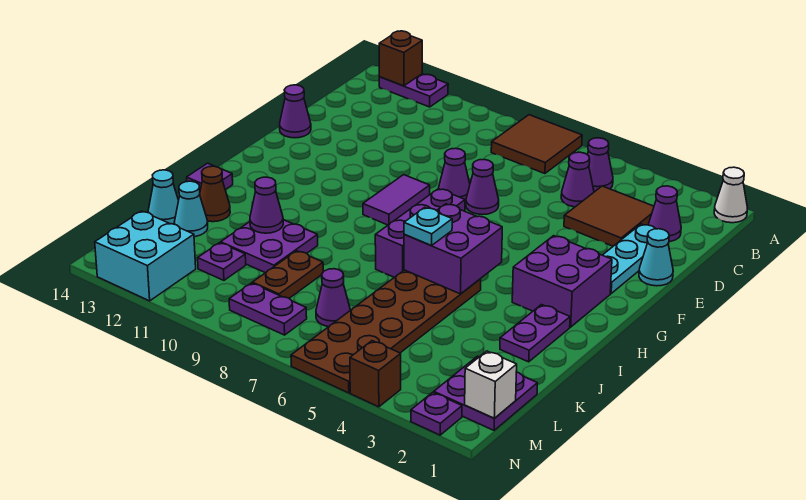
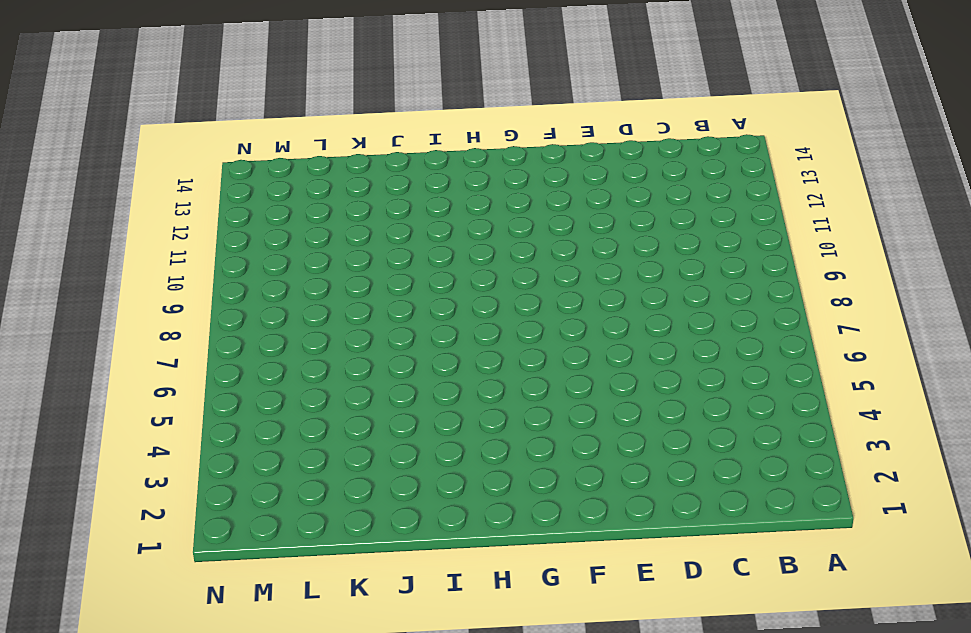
none -> white 1x1 cone [714,167,747,223]
none -> brown 2x2 tile [491,115,582,174]
none -> purple 1x2 plate [379,74,448,107]
none -> purple 1x1 cone [587,138,613,192]

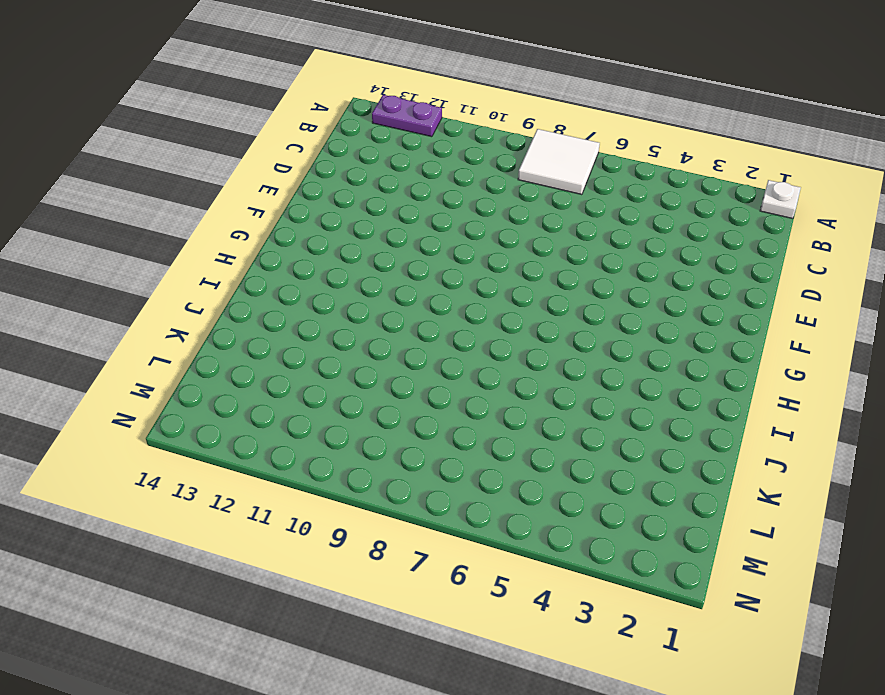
white 1x1 plate [760,180,801,219] -> white 1x1 cone [714,167,747,223]
white 2x2 tile [518,129,600,195] -> brown 2x2 tile [491,115,582,174]
none -> purple 1x1 cone [587,138,613,192]
none -> purple 1x1 cone [648,186,681,242]
none -> brown 2x2 tile [564,186,654,246]
none -> purple 1x1 cone [561,152,594,207]

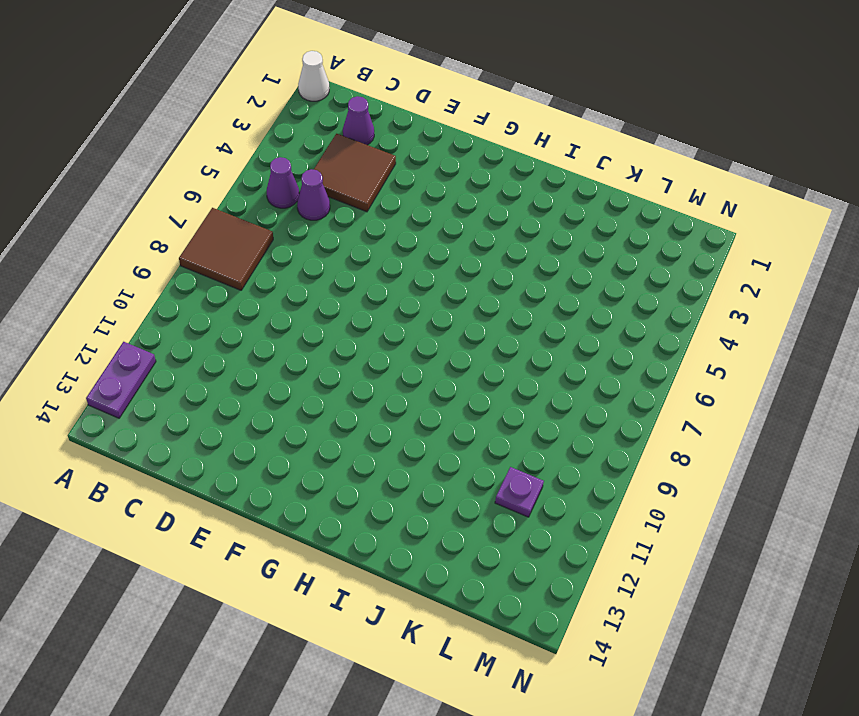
none -> cyan 1x3 plate [603,224,669,294]
none -> cyan 1x1 cone [639,229,673,286]
none -> purple 1x1 cone [466,160,499,215]
none -> purple 1x1 cone [438,148,470,201]

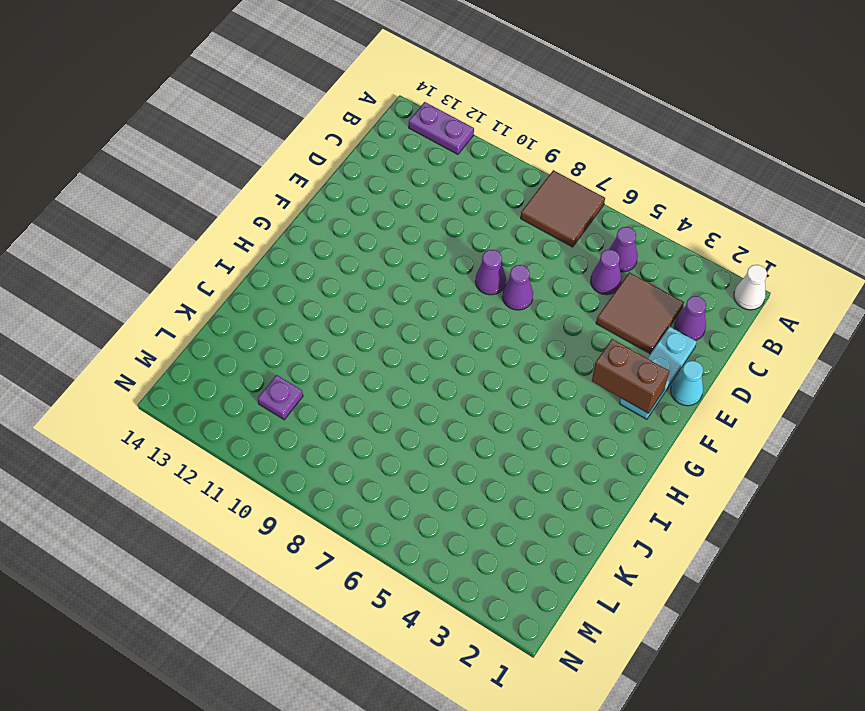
brown 1x2 brick [592,339,669,413] -> none
none -> purple 1x1 cone [280,85,311,138]
none -> purple 1x2 tile [363,175,430,225]
none -> purple 2x2 brick [512,236,612,327]
none -> purple 1x3 brick [375,189,465,277]

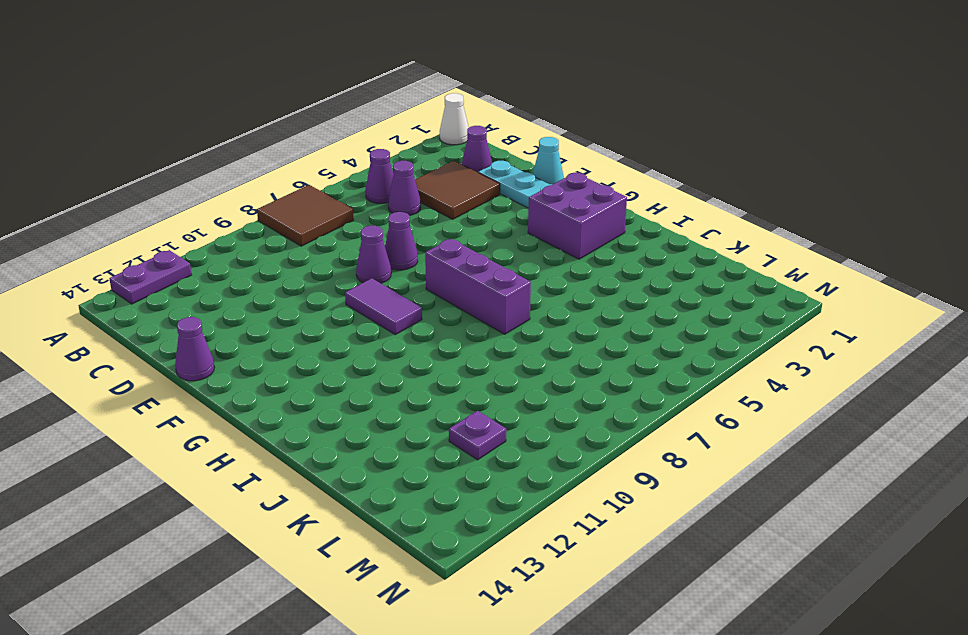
none -> purple 1x2 plate [500,305,570,362]
none -> brown 2x6 plate [291,270,481,393]
none -> purple 1x1 tile [187,163,233,190]
none -> purple 2x2 plate [221,220,318,273]

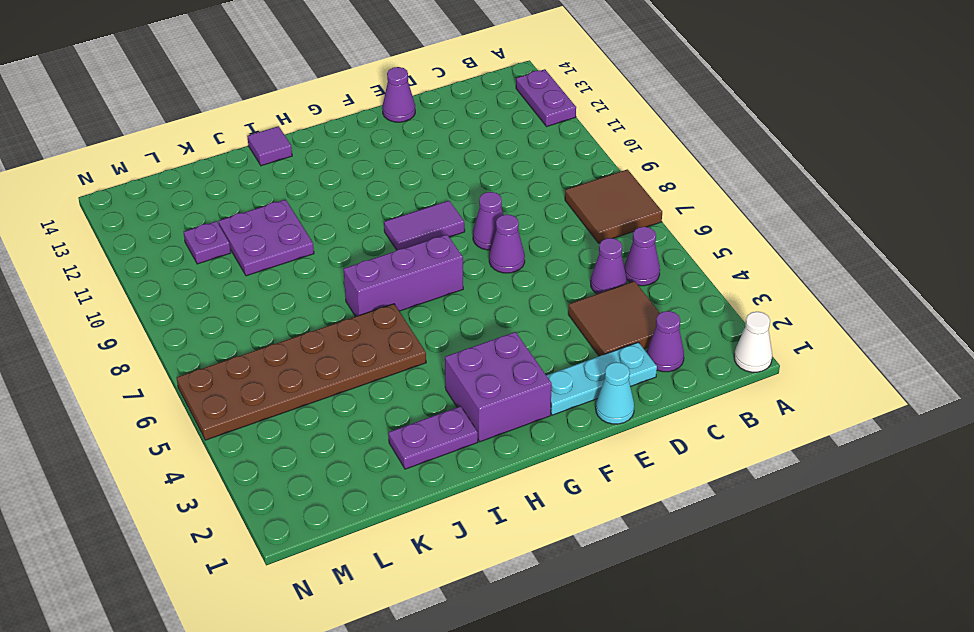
none -> brown 1x1 cone [200,166,230,222]
none -> brown 1x2 plate [252,251,323,298]
none -> cyan 1x1 cone [175,181,208,237]
none -> cyan 1x1 cone [148,170,179,224]

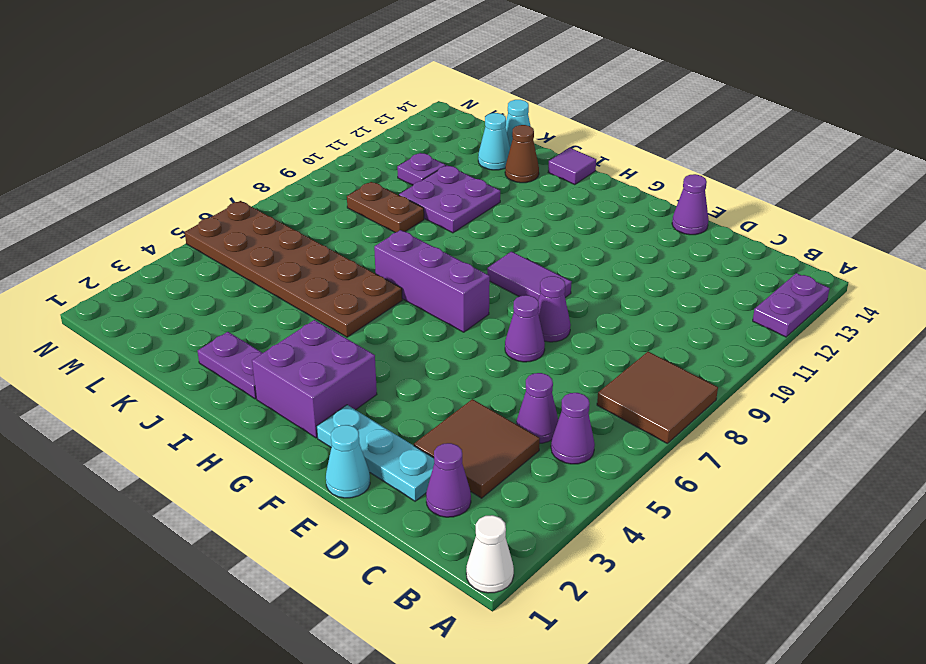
none -> purple 2x2 plate [434,356,537,430]
none -> purple 1x1 cone [316,269,350,327]
none -> purple 1x2 plate [229,283,307,335]
none -> cyan 2x2 brick [95,211,196,301]

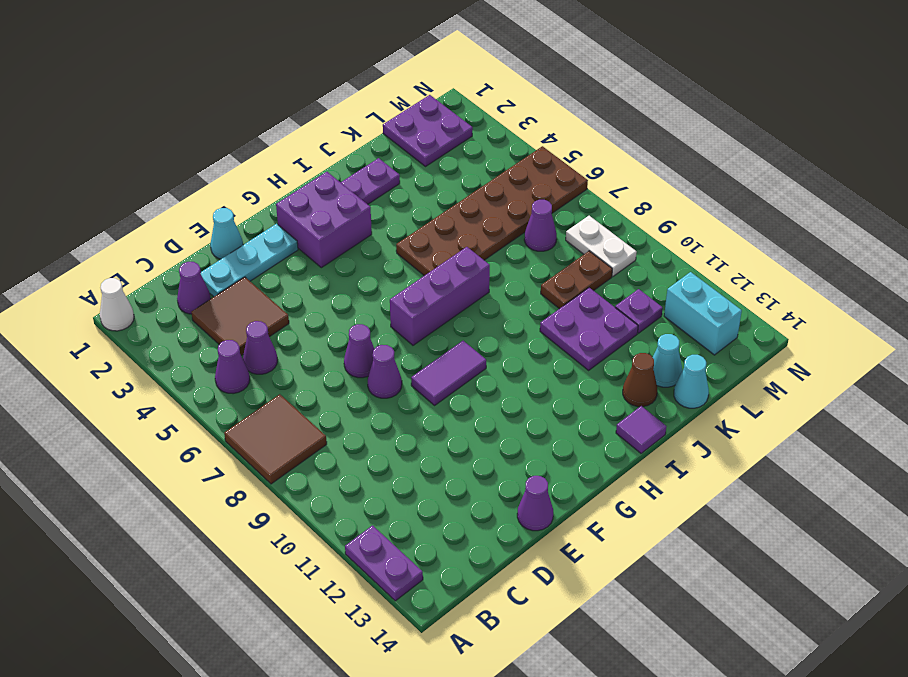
white 1x2 plate [566,216,637,277] -> purple 1x2 plate [229,283,307,335]
cyan 1x2 brick [664,272,742,355] -> cyan 2x2 brick [95,211,196,301]
none -> purple 1x1 plate [411,392,462,435]
none -> brown 1x1 brick [350,341,401,407]
none -> brown 1x1 brick [379,31,422,86]
none -> purple 2x2 brick [404,204,502,294]

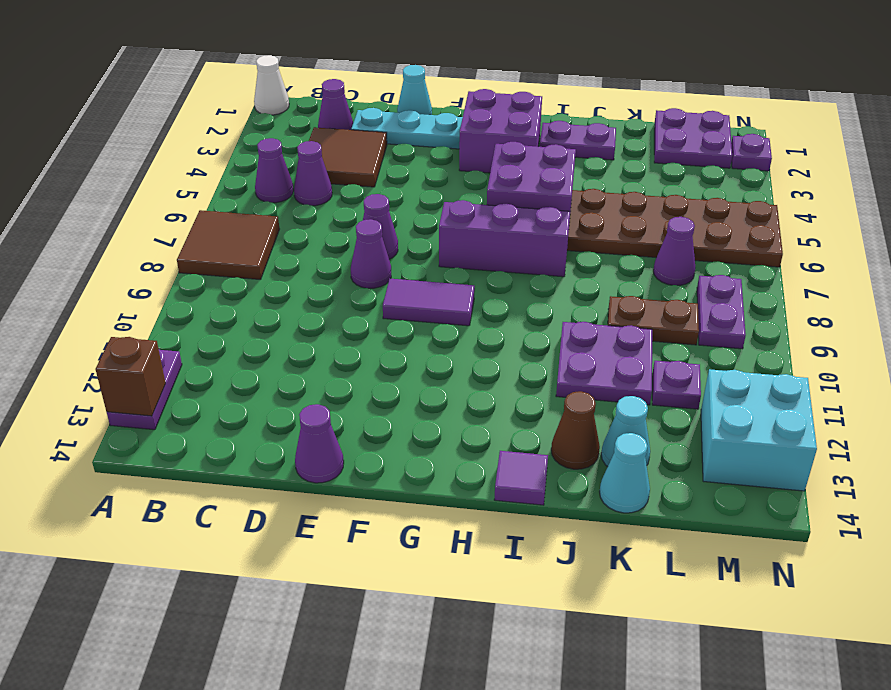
none -> brown 1x1 brick [350,341,401,407]
none -> purple 1x1 cone [250,177,283,233]
none -> white 1x1 brick [465,351,517,418]
none -> cyan 1x1 plate [404,207,452,246]

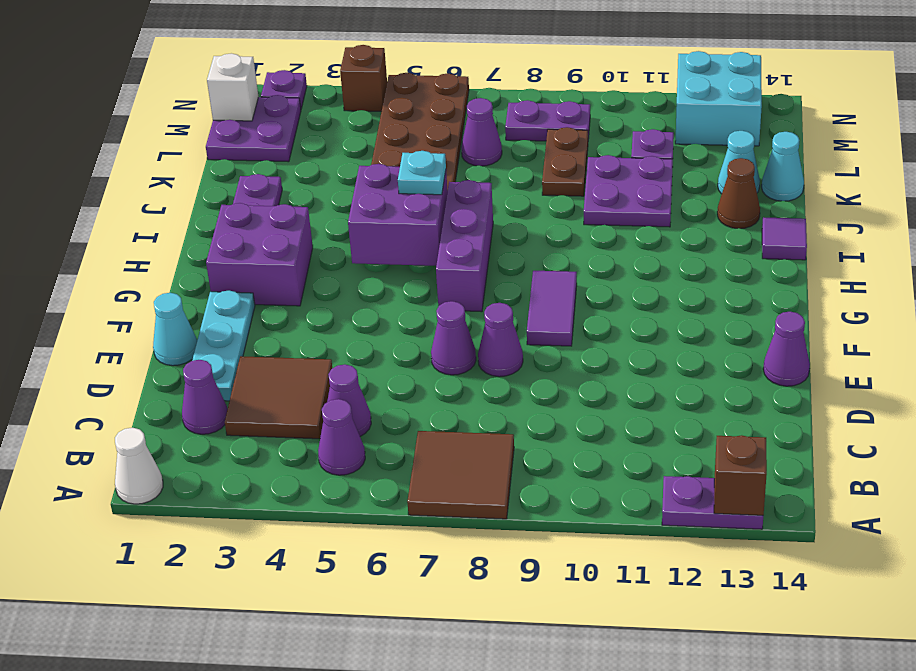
none -> purple 1x1 cone [250,177,283,233]

